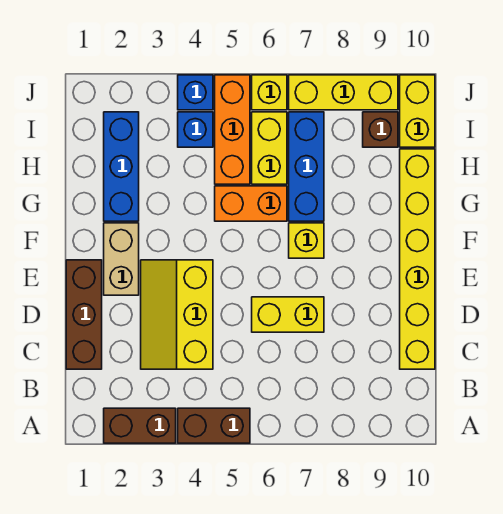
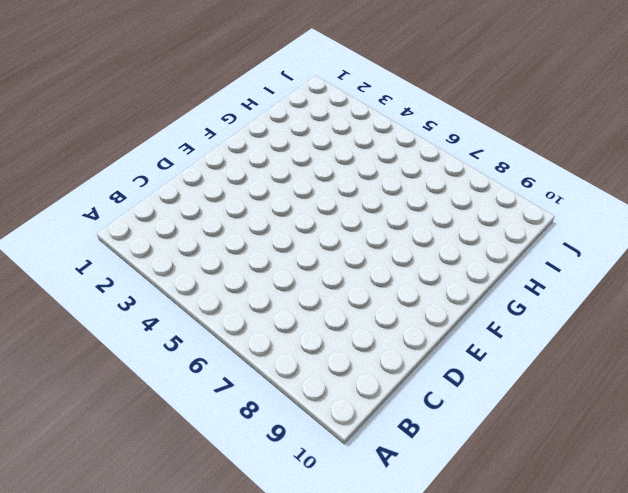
none -> brown 1x2 brick [104,408,176,443]
none -> brown 1x2 brick [178,408,250,443]
none -> brown 1x3 brick [66,260,102,369]

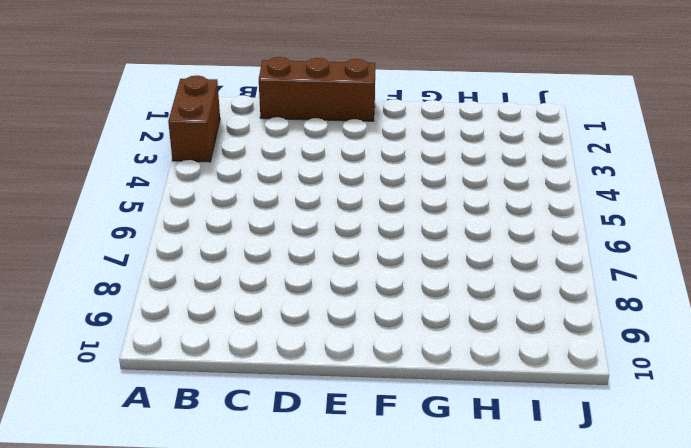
none -> brown 1x2 brick [178,408,250,443]
none -> yellow 2x3 slope [141,260,213,369]
none -> yellow 1x6 brick [400,149,435,369]

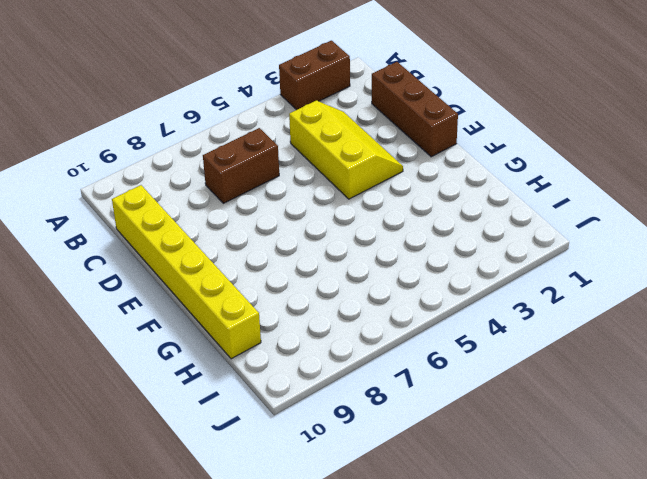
brown 1x2 brick [203,128,279,203] -> brown 1x2 brick moved to [178,408,250,443]
none -> yellow 1x2 brick [252,297,324,332]
none -> tan 1x2 brick [104,223,139,295]
none -> yellow 1x1 brick [289,223,324,258]

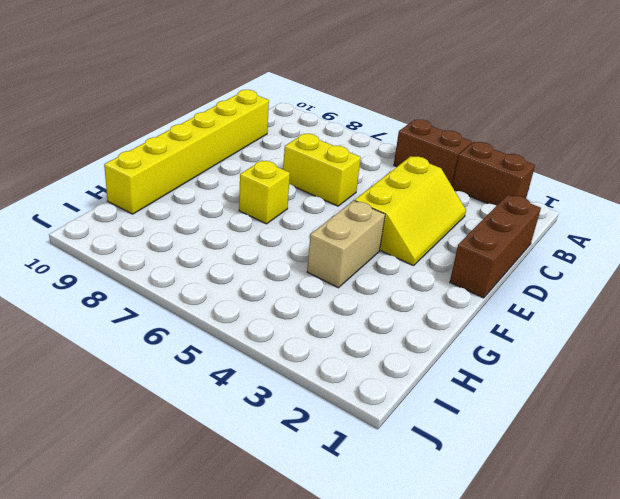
tan 1x2 brick [307,201,385,288] -> tan 1x2 brick moved to [104,223,139,295]
none -> blue 1x3 brick [104,112,139,221]
none -> orange 1x2 brick [215,186,287,221]
none -> blue 1x3 brick [289,112,324,221]

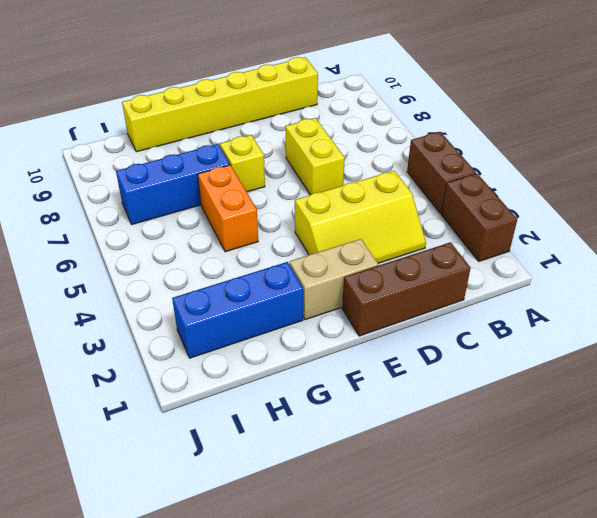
none -> orange 1x3 brick [215,75,250,184]
none -> yellow 1x2 brick [252,112,287,184]
none -> blue 1x1 brick [178,112,213,147]

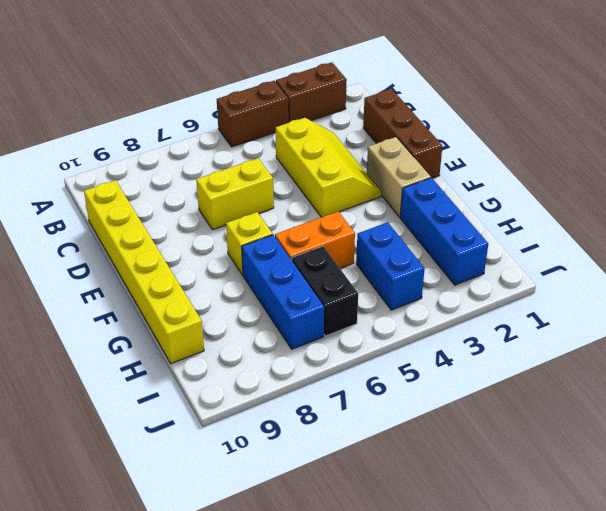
blue 1x2 brick [356,222,425,310] -> blue 1x1 brick [178,112,213,147]
black 1x2 brick [292,246,358,336] -> yellow 1x2 brick [252,112,287,184]
none -> orange 1x3 brick [215,75,250,184]
none -> brown 1x1 brick [363,112,398,147]
none -> yellow 1x2 brick [400,75,435,147]

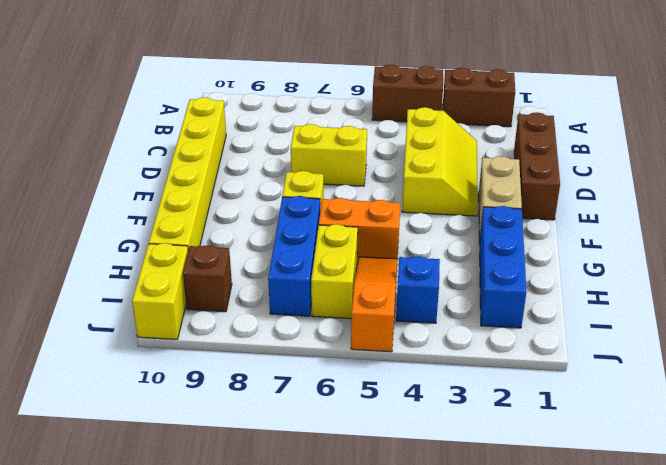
orange 1x3 slope [351,257,397,352] -> orange 1x3 brick [215,75,250,184]
none -> blue 1x1 brick [178,75,213,110]
none -> yellow 1x1 brick [252,75,287,110]
none -> yellow 1x3 brick [289,75,398,110]

